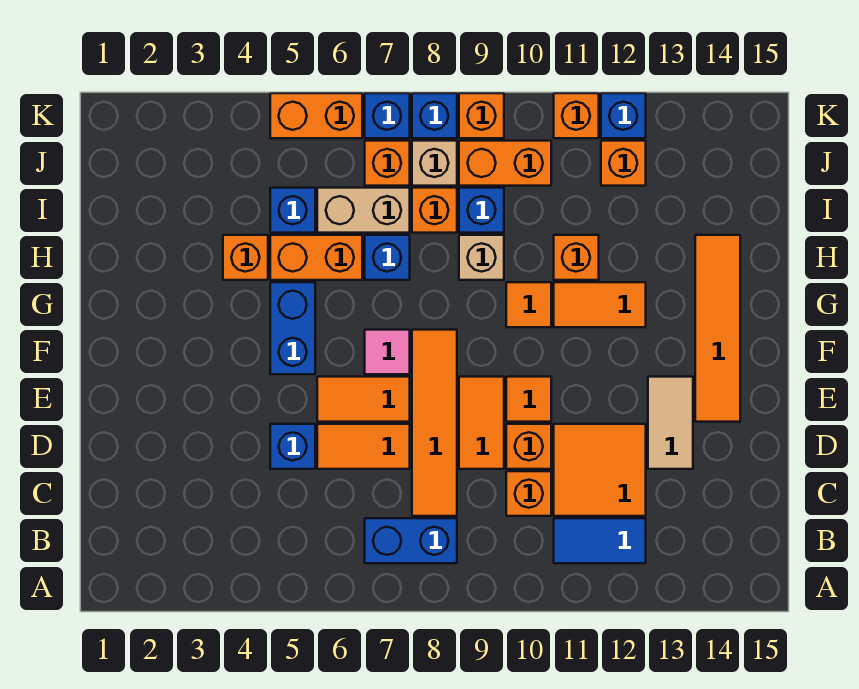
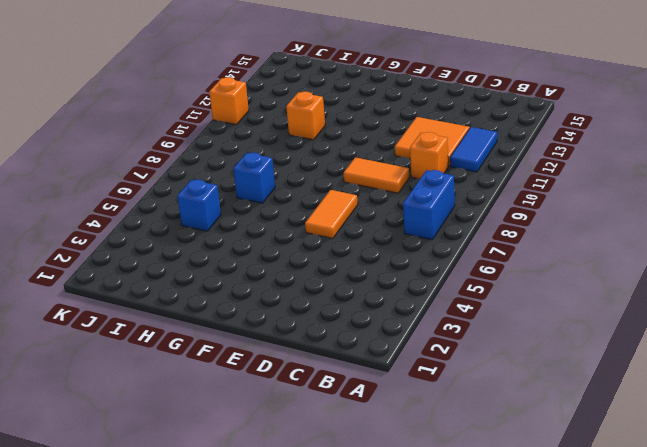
none -> orange 1x4 tile [412,330,457,516]
none -> blue 1x1 brick [270,424,315,469]
none -> orange 1x2 tile [317,424,410,469]
none -> orange 1x1 brick [506,424,551,469]

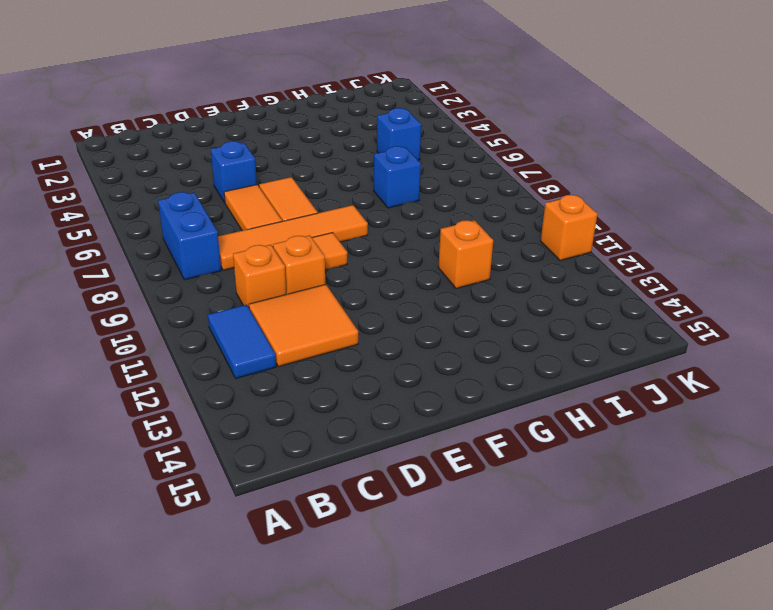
none -> tan 1x2 tile [648,377,693,469]
none -> orange 1x1 tile [506,377,551,422]
none -> orange 1x4 tile [695,235,740,422]
none -> blue 1x2 brick [270,282,315,374]

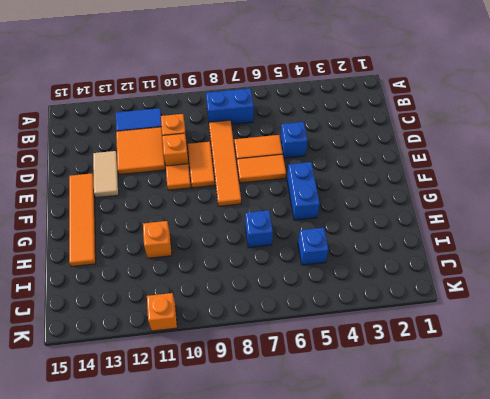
none -> pink 1x1 tile [365,330,410,374]
none -> orange 1x1 tile [506,282,551,327]
none -> orange 1x2 tile [554,282,646,327]
none -> orange 1x1 brick [223,235,268,280]

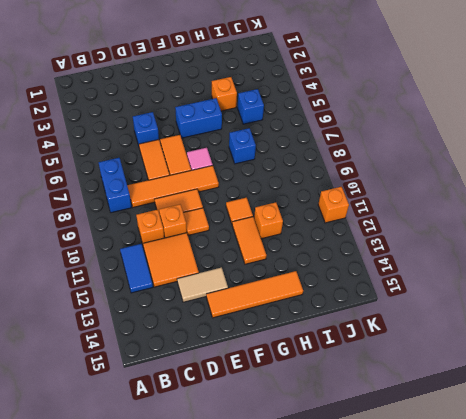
none -> orange 1x2 brick [270,235,362,280]
none -> tan 1x1 brick [459,235,504,280]
none -> tan 1x2 brick [317,188,410,233]
none -> orange 1x1 brick [412,188,457,233]

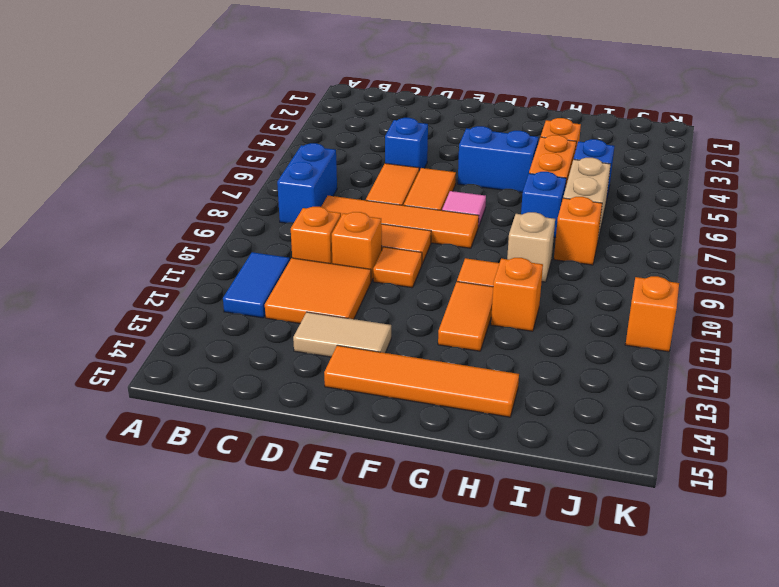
none -> blue 1x1 brick [459,188,504,233]
none -> orange 1x1 brick [365,141,410,186]
none -> tan 1x1 brick [412,141,457,186]
none -> orange 1x2 brick [459,141,551,186]

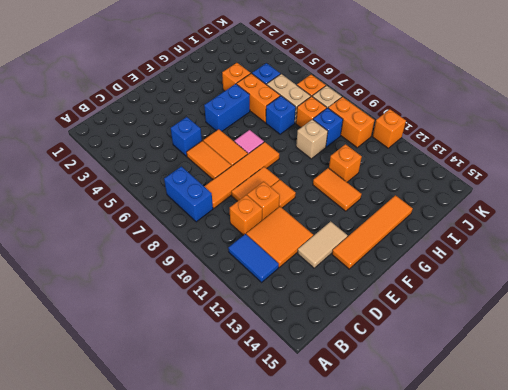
none -> orange 1x1 tile [506,282,551,327]
none -> orange 1x1 brick [601,141,646,186]
none -> orange 1x2 brick [270,93,362,138]
none -> blue 1x1 brick [365,93,410,138]

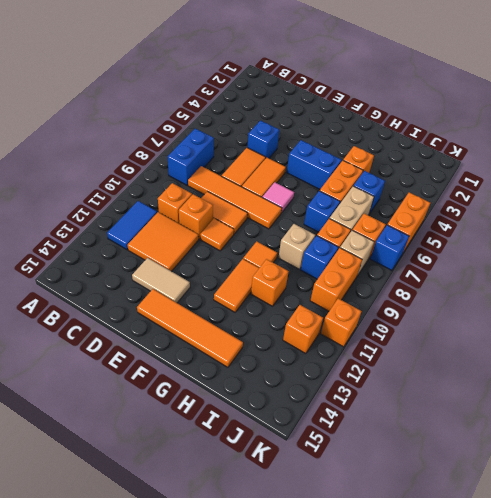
none -> blue 1x1 brick [412,93,457,138]
none -> orange 1x1 brick [459,93,504,138]
none -> blue 1x1 brick [601,93,646,138]

